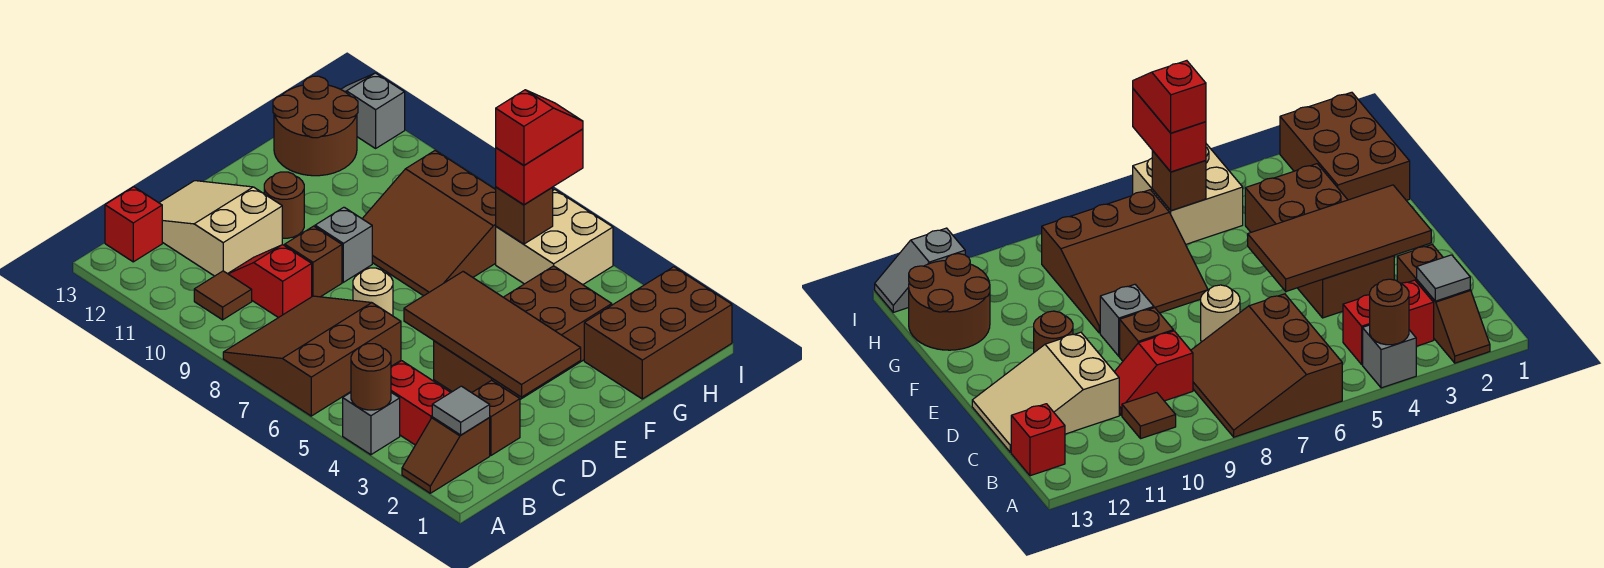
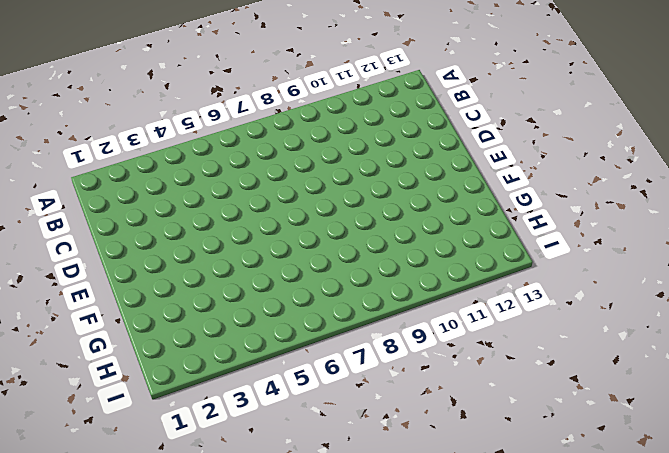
none -> brown 1x2 slope [402,417,490,493]
none -> grey 1x1 brick [343,393,400,455]
none -> brown 3x3 slope [223,296,401,416]

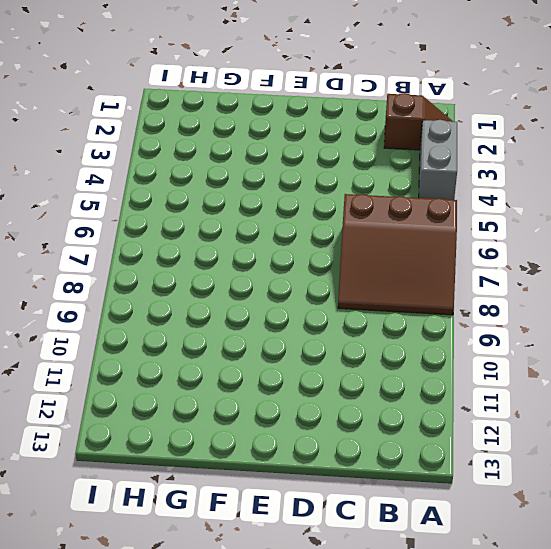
grey 1x2 brick [419,120,457,200] -> grey 1x1 brick [343,393,400,455]
none -> red 1x2 brick [391,361,451,445]
none -> brown 1x1 tile [194,271,252,320]
none -> red 1x1 brick [105,187,162,262]

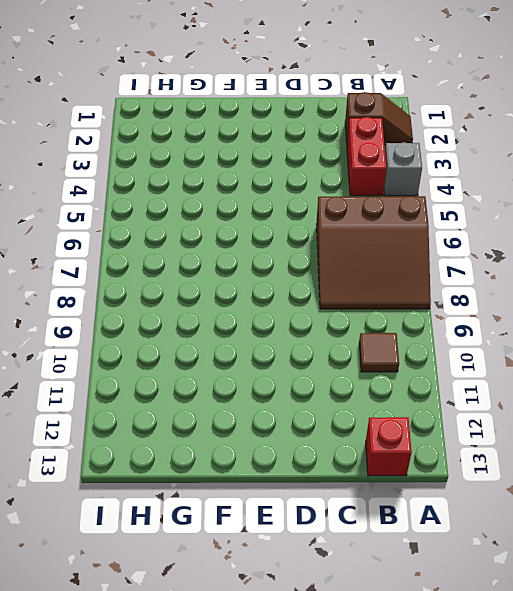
none -> brown 1x1 brick [472,380,520,455]
none -> red 1x2 slope [228,245,312,318]
none -> tan 2x3 slope [159,181,282,276]

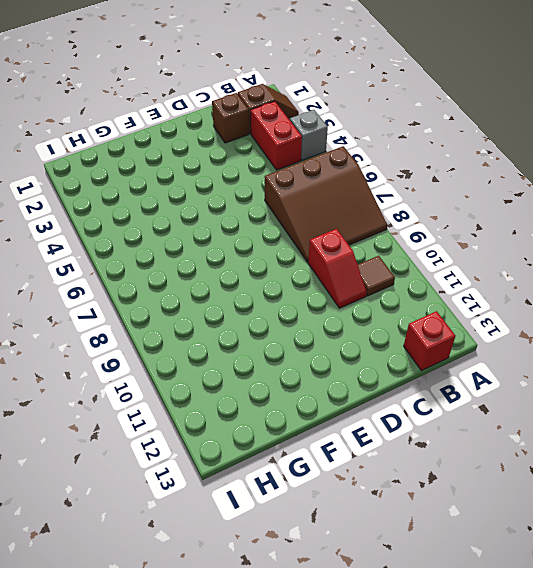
none -> tan 2x3 slope [159,181,282,276]
none -> brown 2x4 brick [434,266,612,399]
none -> tan 1x1 round brick [353,268,393,316]

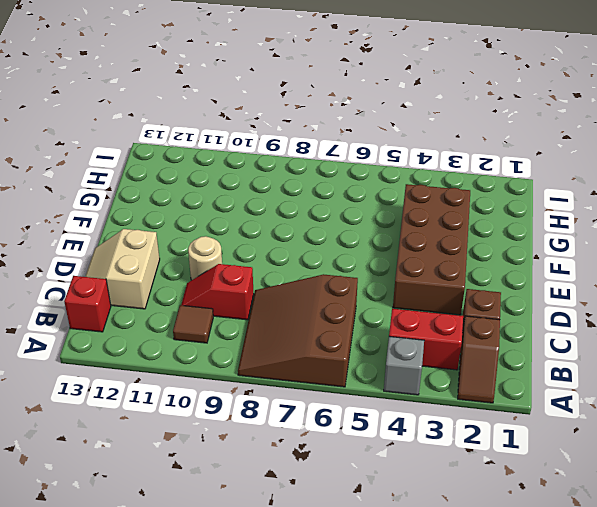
tan 2x2 slope [85,229,160,309] -> tan 2x3 slope [159,181,282,276]
tan 1x1 round brick [188,236,222,280] -> tan 1x1 round brick moved to [353,268,393,316]
none -> brown 1x1 brick [285,226,342,297]
none -> grey 1x1 brick [315,207,372,282]
none -> brown 1x1 round brick [264,172,304,238]

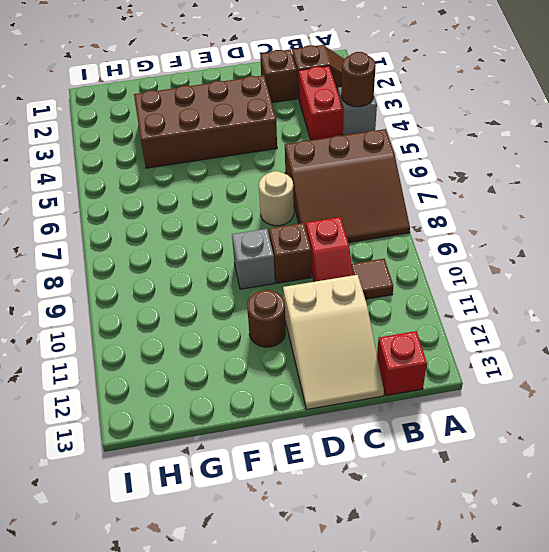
none -> brown 3x3 slope [362,151,496,296]
none -> brown 2x3 brick [584,267,732,399]
none -> brown 2x2 round brick [273,76,358,176]

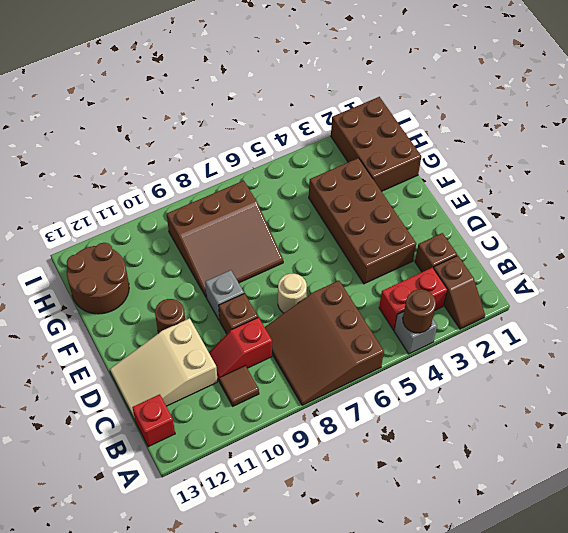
none -> tan 2x2 brick [496,190,613,285]
none -> grey 1x2 slope [341,73,405,148]
none -> grey 1x1 tile [432,386,490,435]

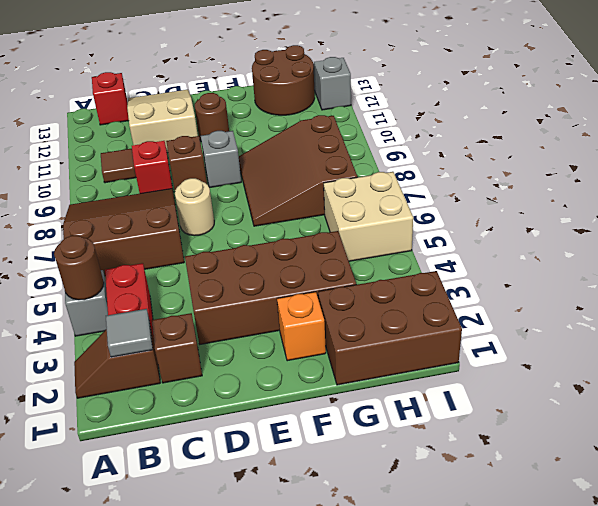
orange 1x1 brick [277,292,326,361] -> none
none -> brown 2x4 tile [404,272,581,397]
none -> brown 1x1 brick [496,187,553,244]
none -> red 1x2 brick [496,129,583,205]

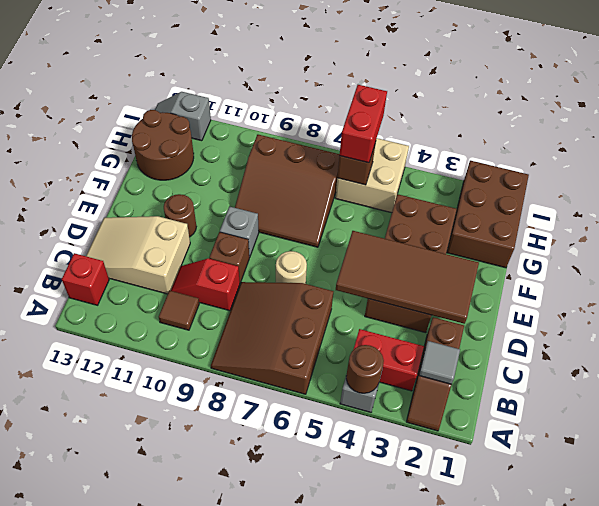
none -> red 1x2 slope [496,90,583,165]

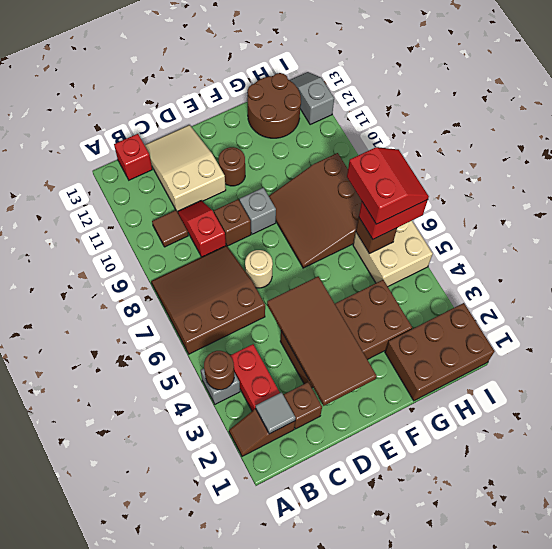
red 2x2 slope [347,147,429,224] -> red 1x2 slope [496,90,583,165]

